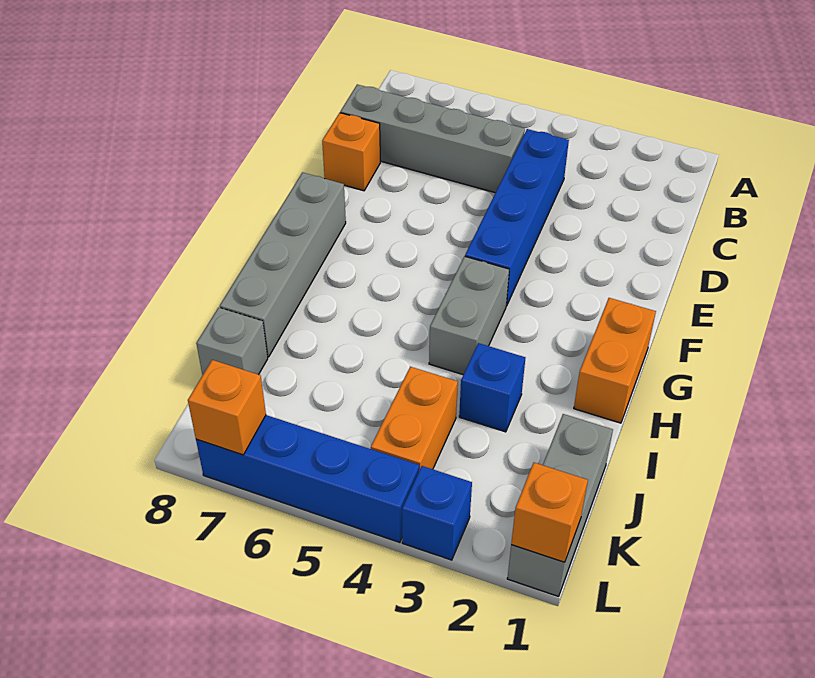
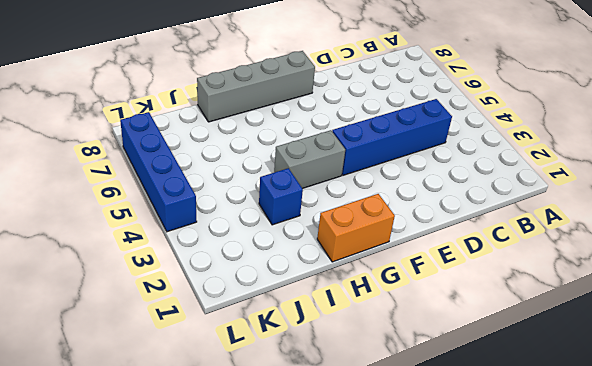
none -> grey 1x4 brick [340,84,525,193]
none -> orange 1x1 brick [322,113,380,191]
none -> grey 1x3 brick [507,414,613,596]

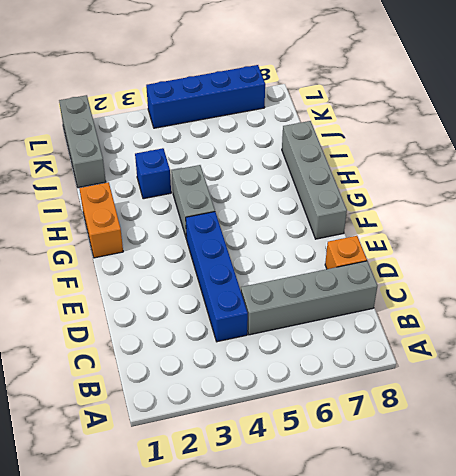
none -> orange 1x2 brick [371,367,458,471]
none -> grey 1x1 brick [196,307,268,375]
none -> blue 1x1 brick [402,466,472,560]

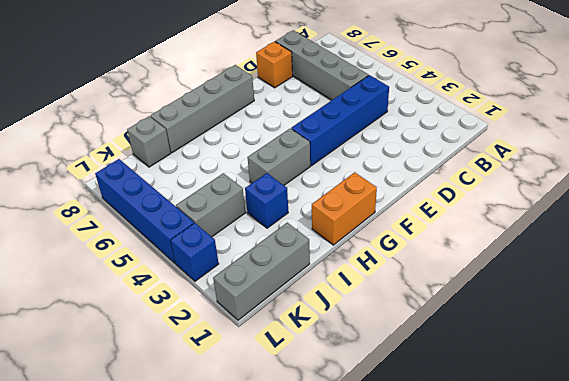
grey 1x2 brick [176,173,245,237] -> orange 1x2 brick [371,367,458,471]
none -> orange 1x1 brick [511,463,588,562]
none -> orange 1x1 brick [188,360,266,455]

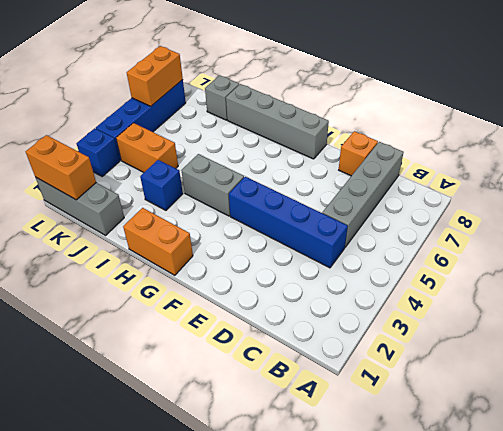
orange 1x2 brick [26,135,96,200] -> orange 1x1 brick [511,463,588,562]
orange 1x2 brick [127,46,183,106] -> orange 1x1 brick [188,360,266,455]

